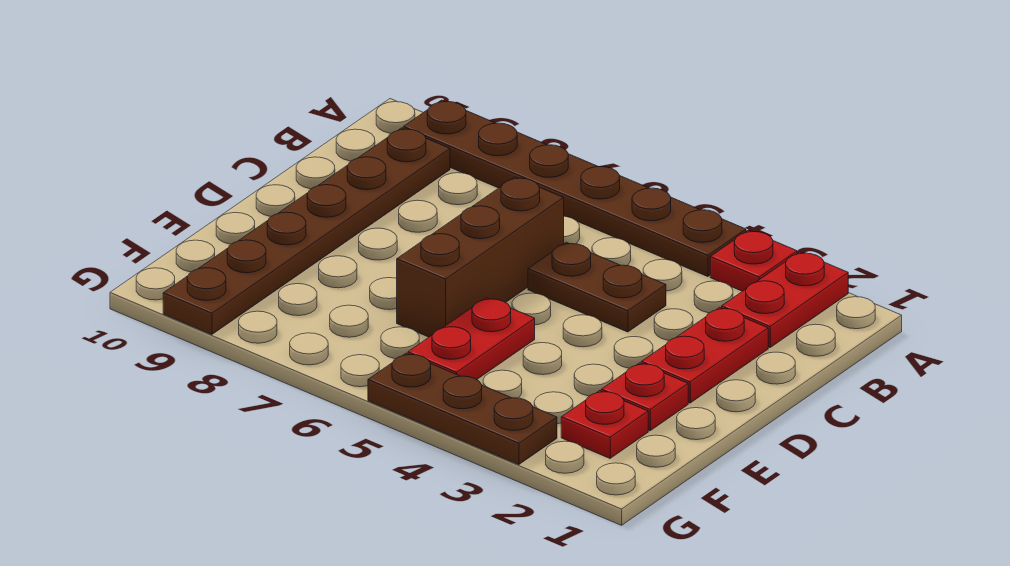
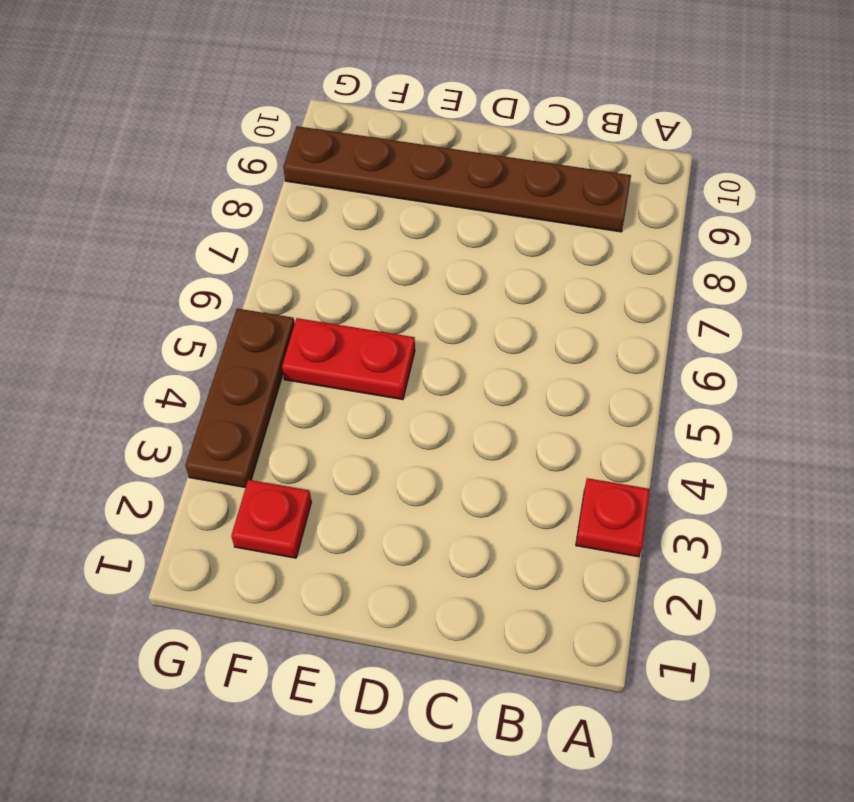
none -> red 1x2 plate [722,252,848,347]
none -> brown 1x6 plate [403,100,746,277]

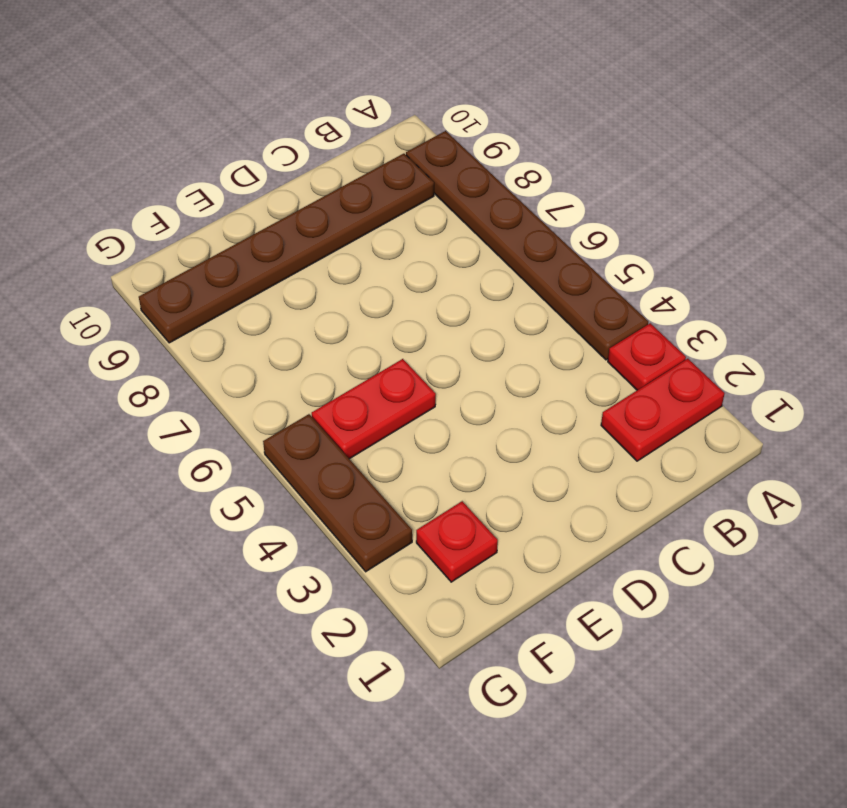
none -> red 1x2 plate [641,307,768,403]
none -> brown 1x2 plate [528,242,666,332]

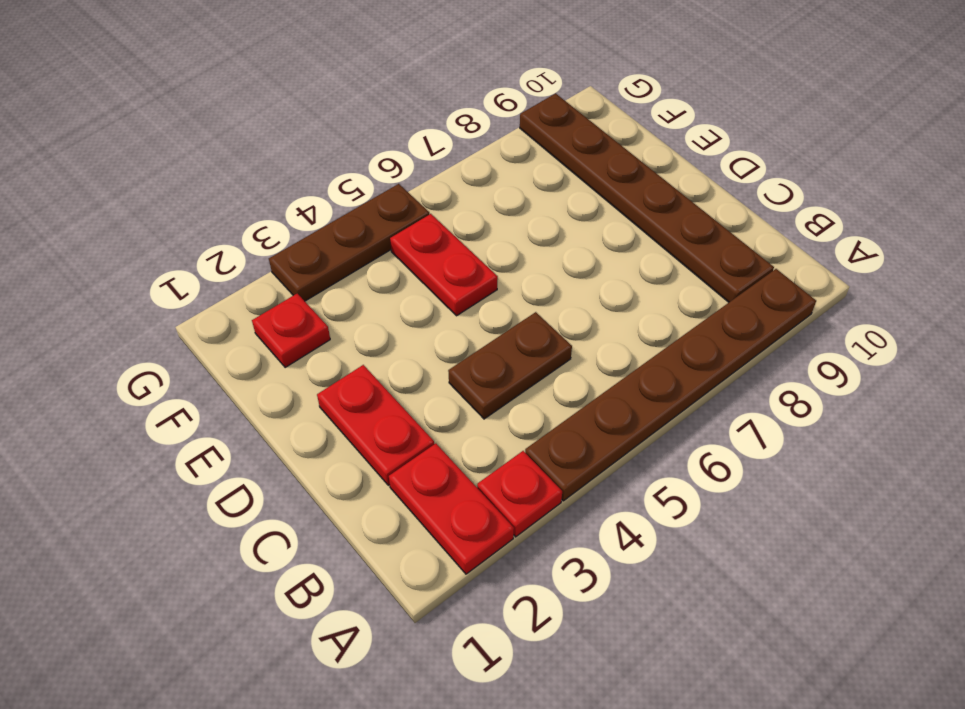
none -> brown 1x3 brick [397,177,564,337]
none -> red 1x1 plate [601,363,688,431]

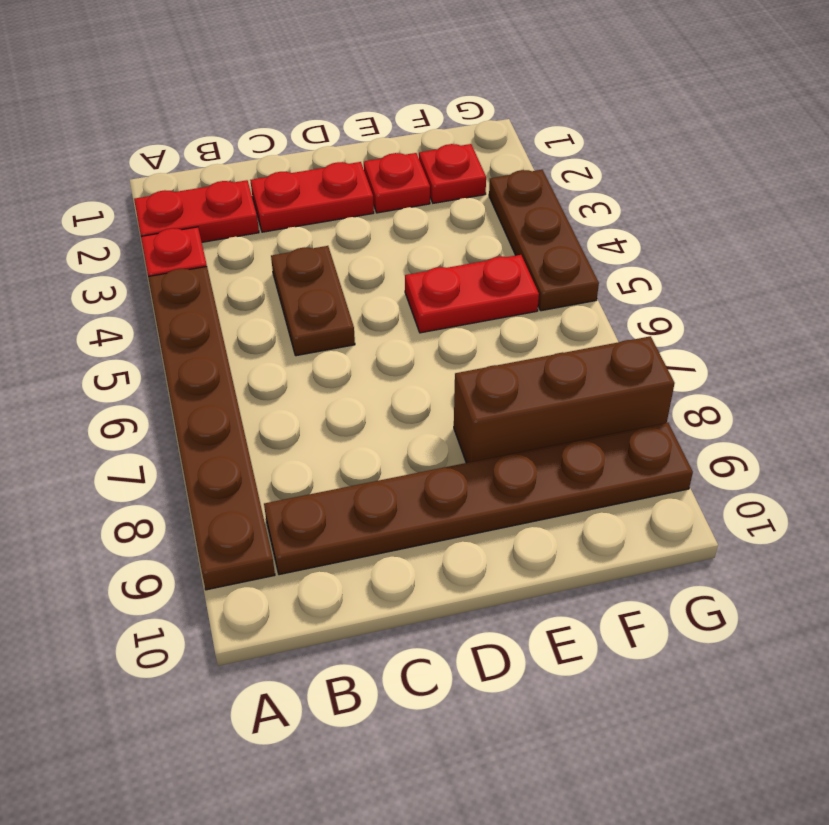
brown 1x3 brick [454,336,675,463] -> brown 1x3 brick moved to [397,177,564,337]

